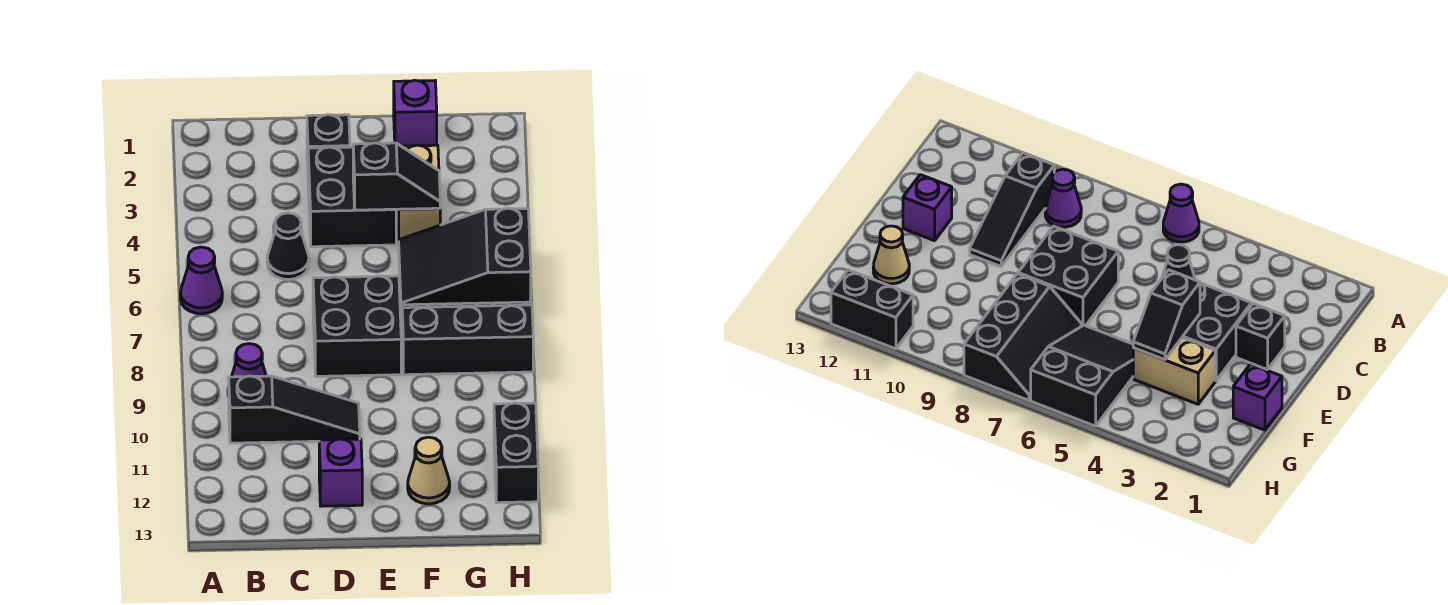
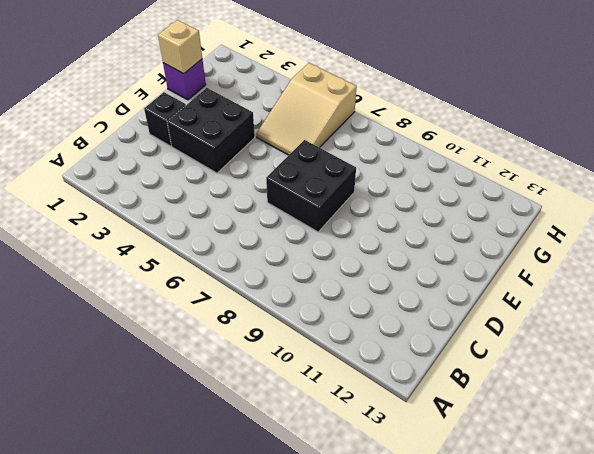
tan 1x1 brick [158,20,202,74] -> none
tan 2x3 slope [256,63,357,155] -> black 2x3 slope [399,208,531,305]
none -> purple 1x1 cone [180,247,222,314]
none -> purple 1x1 cone [228,344,266,396]
none -> black 1x3 slope [229,376,360,443]

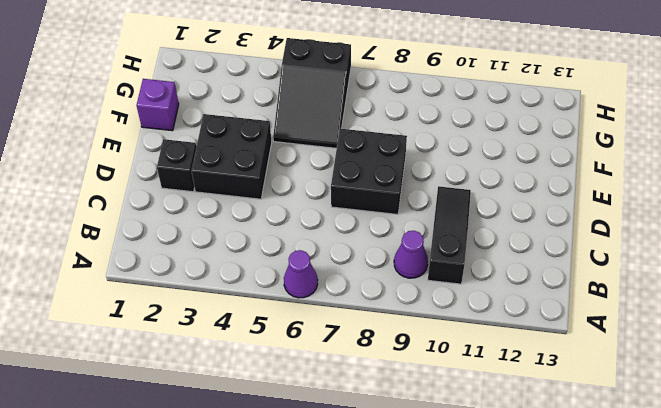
none -> black 1x1 cone [267,213,309,280]
none -> purple 1x1 brick [319,439,362,506]
none -> tan 1x2 brick [397,145,440,244]

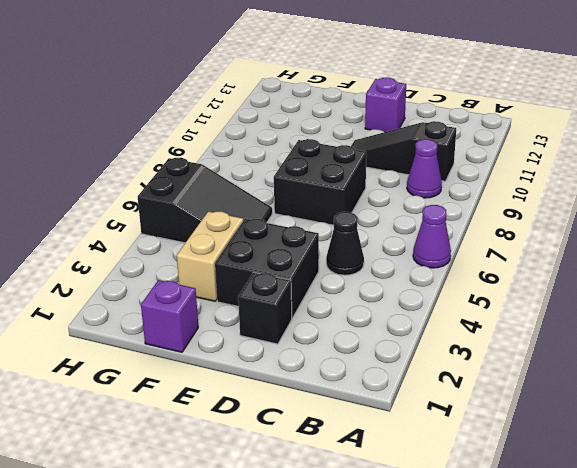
none -> black 2x3 slope [401,302,533,375]
none -> tan 1x1 cone [408,437,450,504]
none -> black 1x2 brick [494,403,538,503]

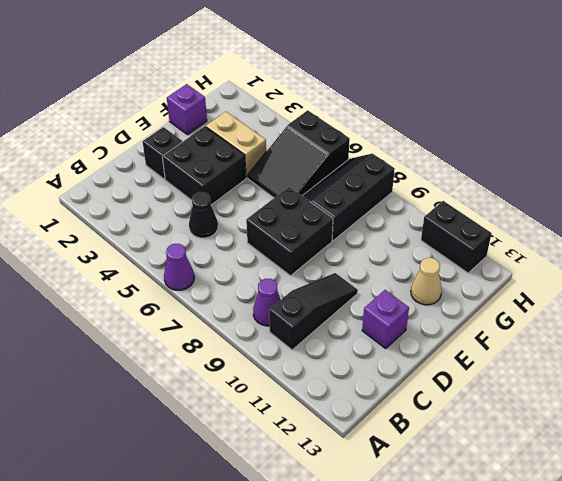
none -> black 1x2 slope [353,143,440,210]

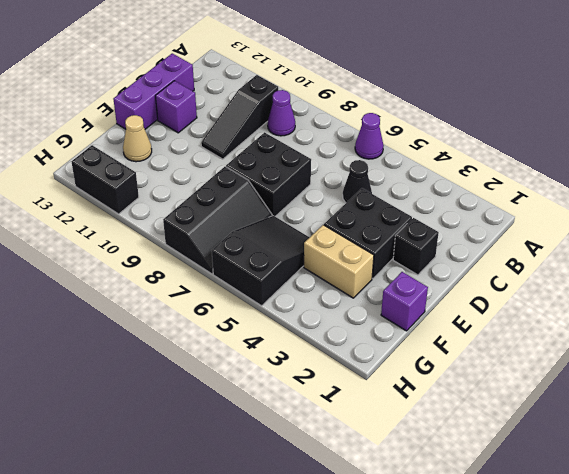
purple 1x3 brick [113,53,194,129] -> none
none -> black 1x2 slope [353,143,440,210]

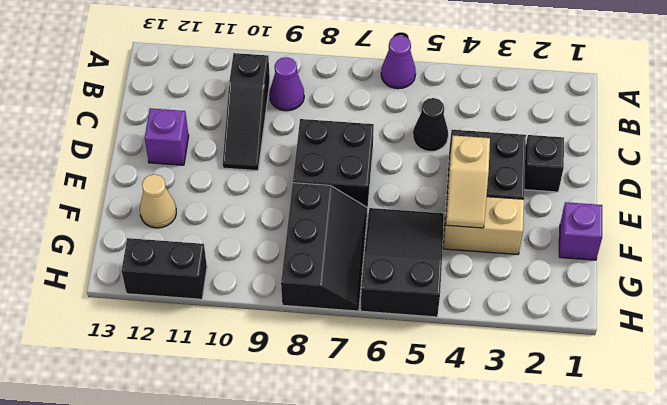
tan 1x2 slope [446,135,490,228] -> black 1x2 slope [353,143,440,210]

